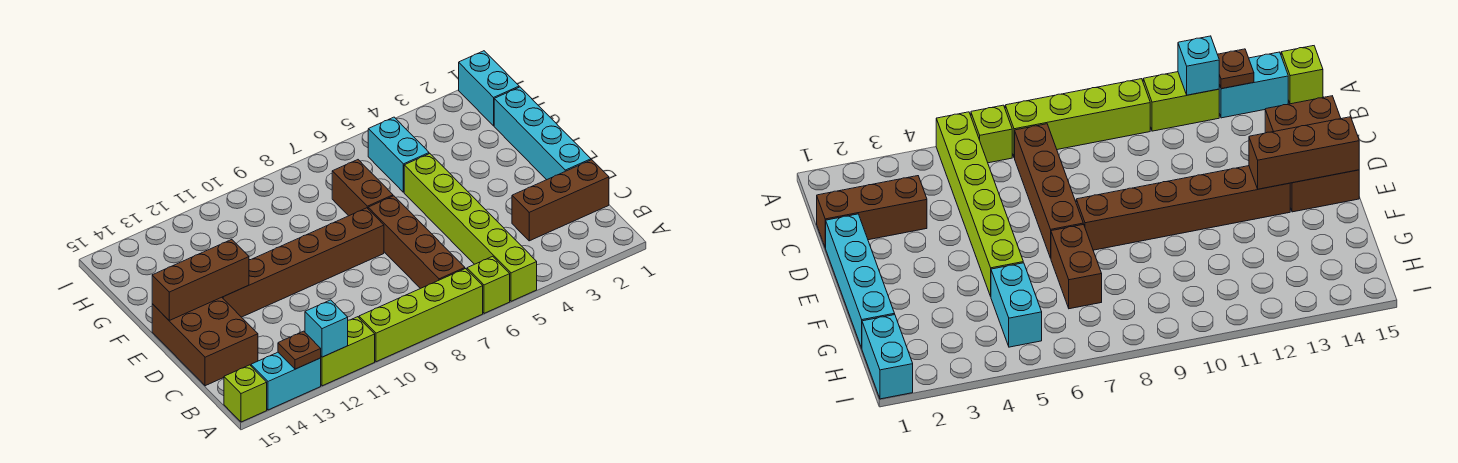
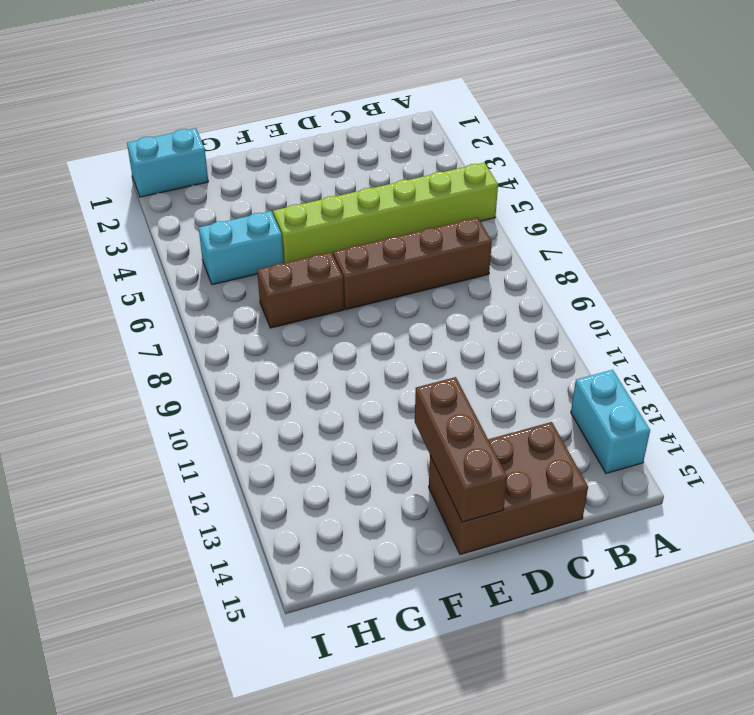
none -> lime 1x1 brick [467,256,510,313]
none -> lime 1x4 brick [359,269,483,362]
none -> lime 1x2 brick [321,317,375,386]

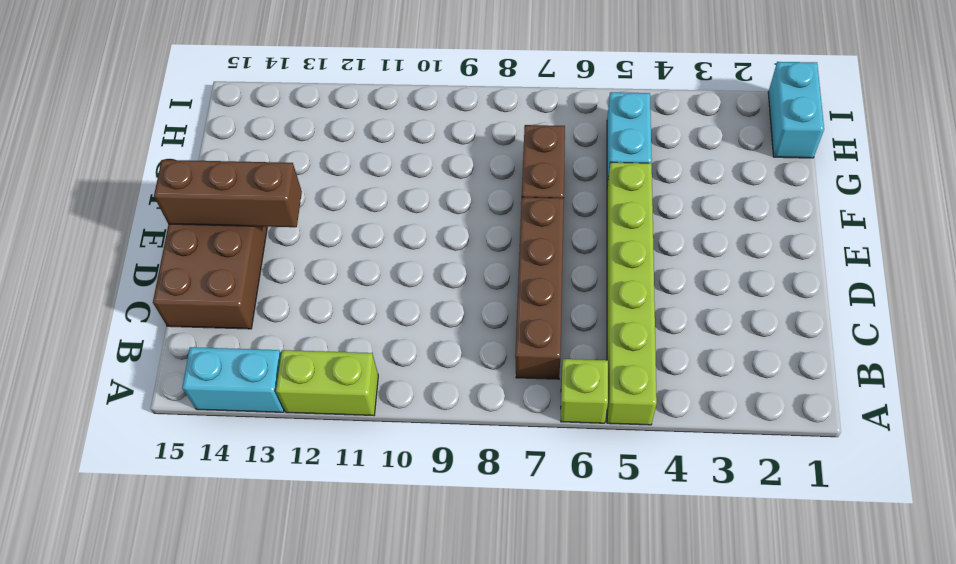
none -> lime 1x4 brick [359,269,483,362]
none -> lime 1x1 brick [224,365,267,422]
none -> brown 1x3 brick [512,160,609,241]

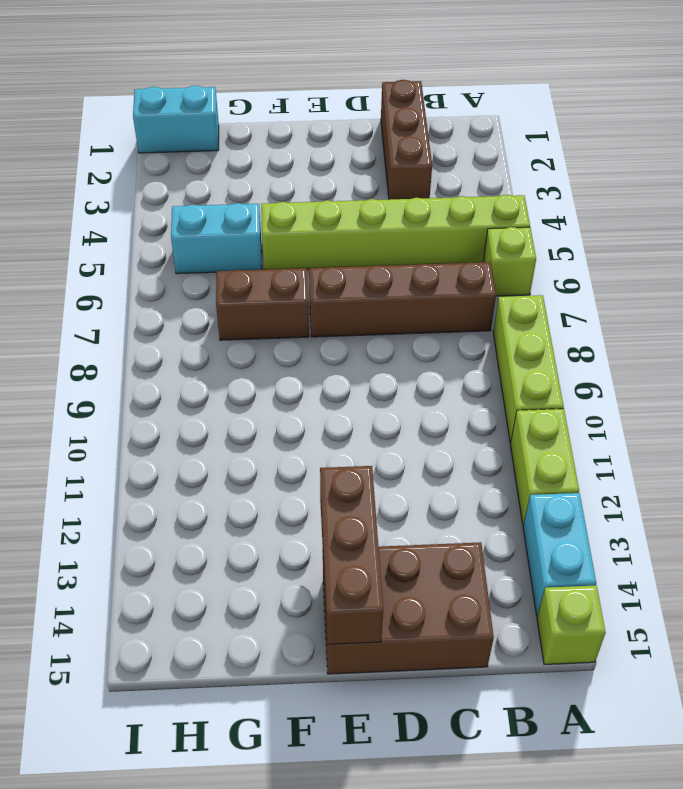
lime 1x3 brick [493,295,564,442] -> lime 1x4 brick [359,269,483,362]
none -> cyan 1x4 brick [494,87,591,180]
none -> brown 1x6 brick [222,208,384,317]
none -> cyan 1x1 brick [305,300,348,357]

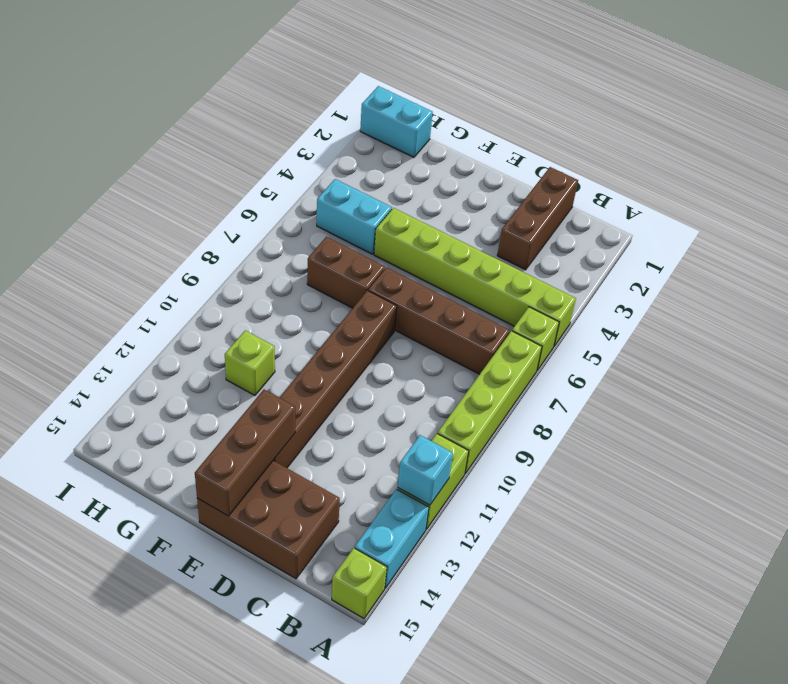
lime 1x1 brick [225,330,275,396] -> none
none -> cyan 1x4 brick [494,87,591,180]
none -> brown 1x1 plate [278,331,321,369]

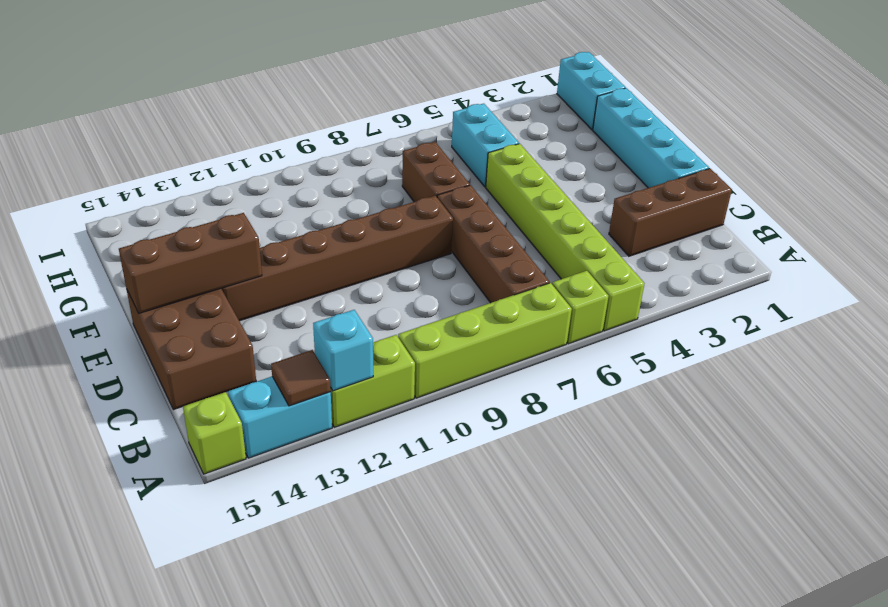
brown 1x1 tile [271,350,331,406] -> brown 1x1 plate [278,331,321,369]

